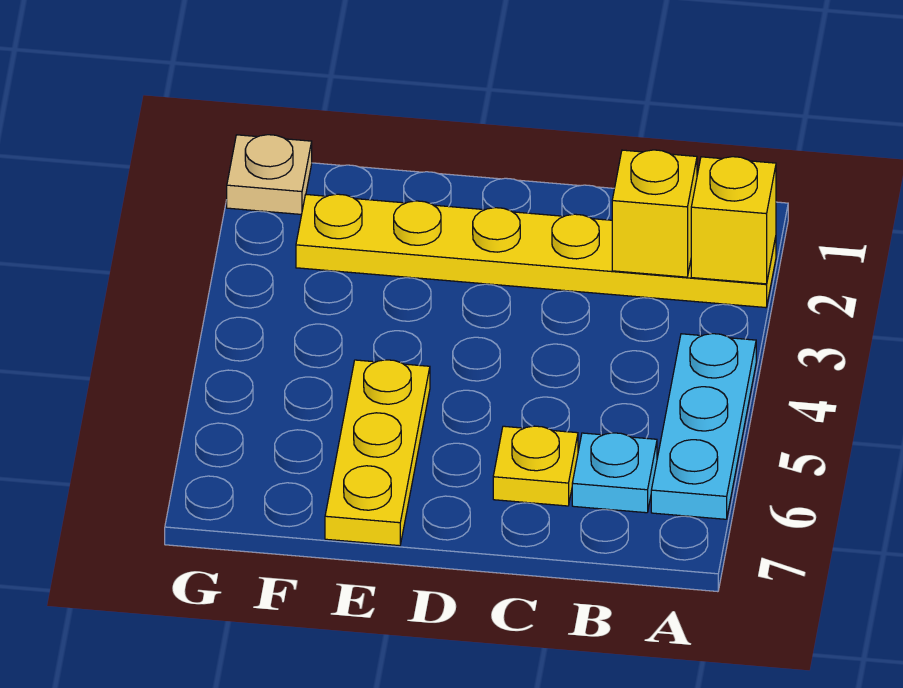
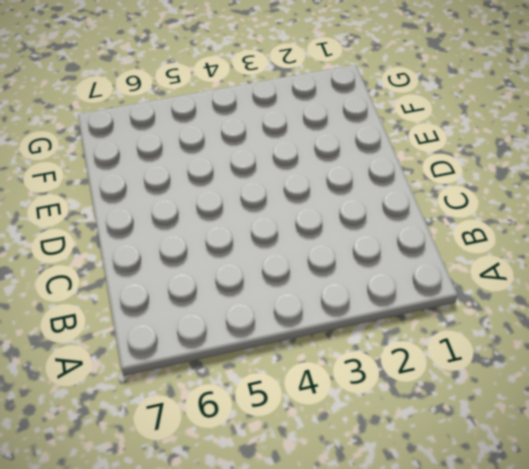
none -> yellow 1x6 plate [296,194,776,308]
none -> cyan 1x3 plate [651,334,756,519]

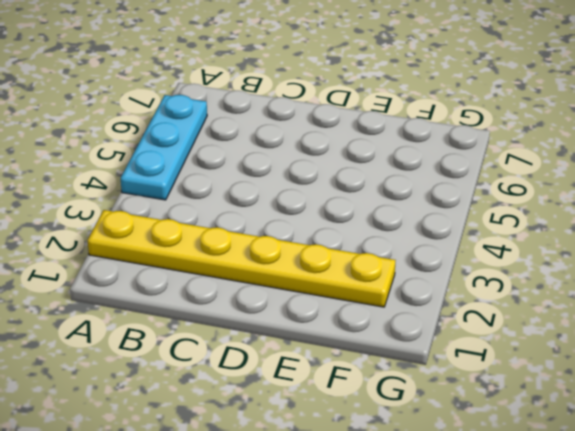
none -> cyan 1x1 plate [572,433,657,513]
none -> yellow 1x1 plate [493,426,578,506]

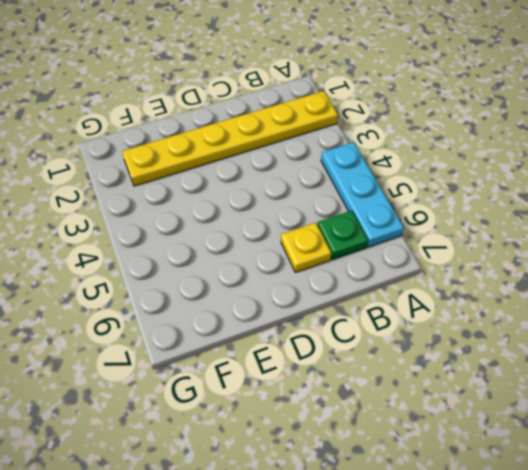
green 1x1 plate [317,211,368,260] -> cyan 1x1 plate [572,433,657,513]
none -> yellow 1x3 plate [325,360,430,546]
none -> tan 1x1 plate [227,135,312,214]

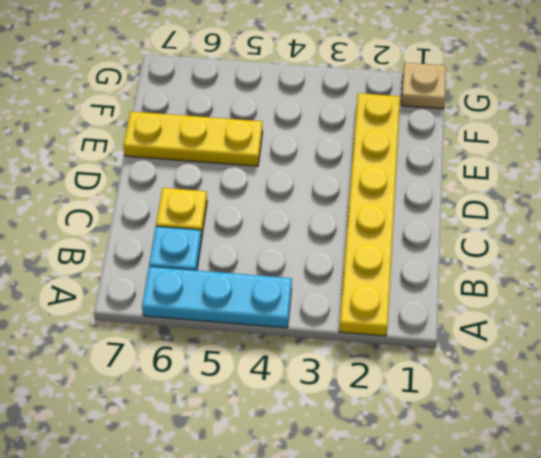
none -> yellow 1x1 brick [691,157,776,284]
none -> yellow 1x1 brick [612,150,697,277]

